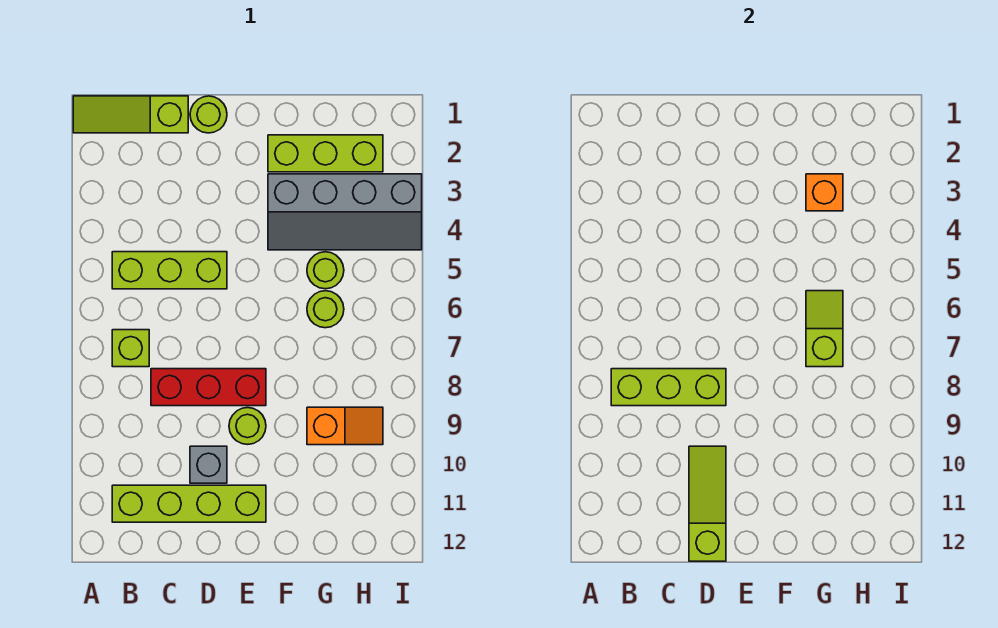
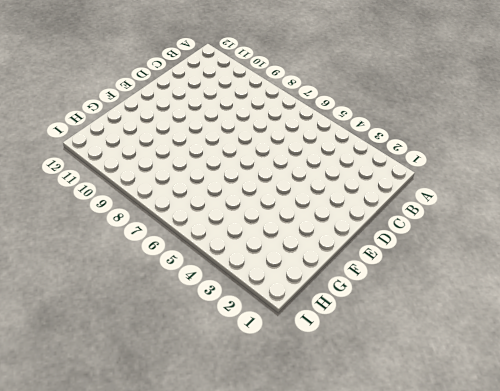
none -> lime 1x3 slope [73,96,188,133]
none -> lime 1x3 brick [112,252,227,289]
none -> lime 1x1 brick [112,330,149,367]

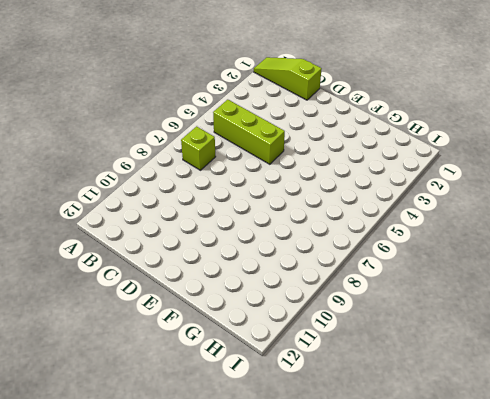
none -> lime 1x4 brick [112,485,266,522]
none -> red 1x3 brick [151,369,266,406]
none -> lime 1x1 round brick [190,96,227,133]

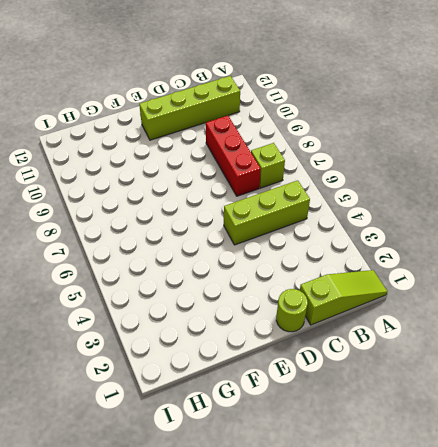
red 1x3 brick [206,116,261,196] -> red 1x3 brick turned to [151,369,266,406]
none -> grey 1x1 brick [190,446,227,483]
none -> lime 1x1 round brick [229,408,266,444]
none -> lime 1x3 brick [268,135,383,172]

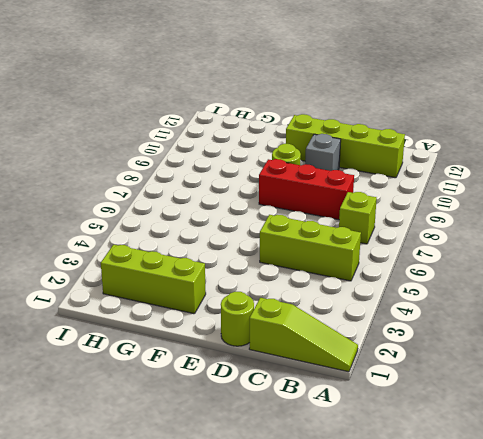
none -> grey 2x4 slope [268,174,422,250]
none -> lime 1x1 round brick [307,252,344,289]
none -> lime 1x1 round brick [307,291,344,328]

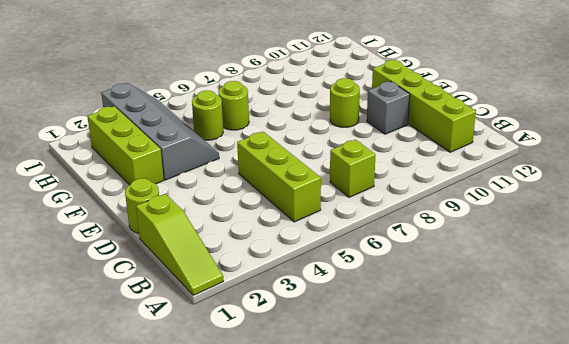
none -> red 1x3 brick [151,369,266,406]
none -> orange 1x2 slope [307,407,383,445]
none -> lime 1x3 brick [611,369,726,406]

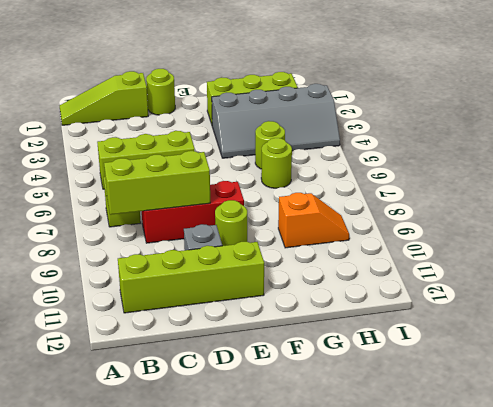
none -> lime 1x3 slope [689,446,726,561]
none -> orange 1x1 brick [806,174,843,211]
none -> lime 1x2 slope [806,291,843,367]

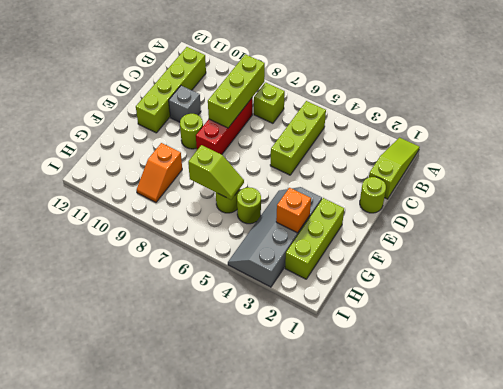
none -> lime 1x3 slope [689,446,726,561]

